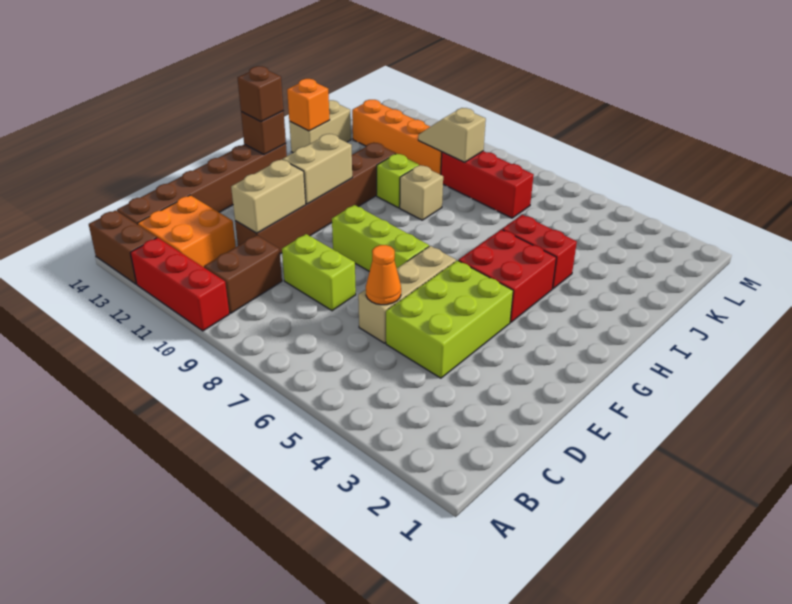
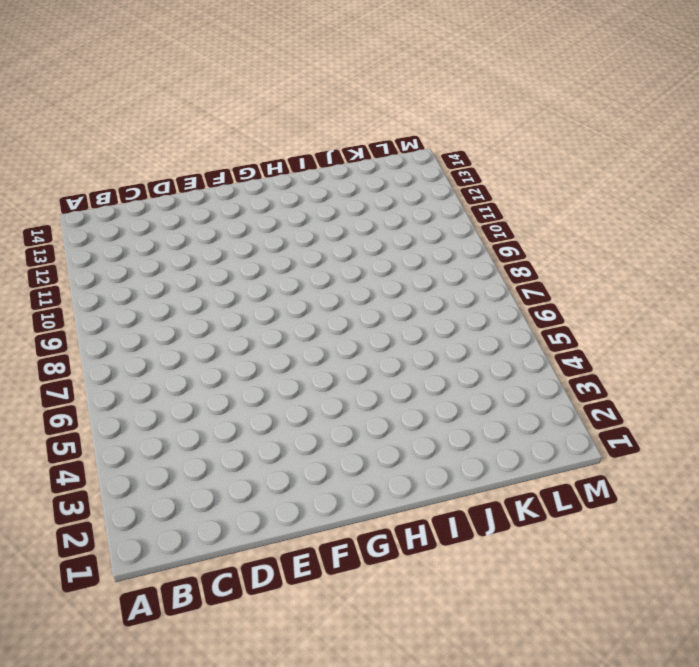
none -> red 1x3 brick [130,238,229,331]
none -> brown 1x2 brick [89,210,157,284]
none -> brown 1x2 brick [204,235,282,313]

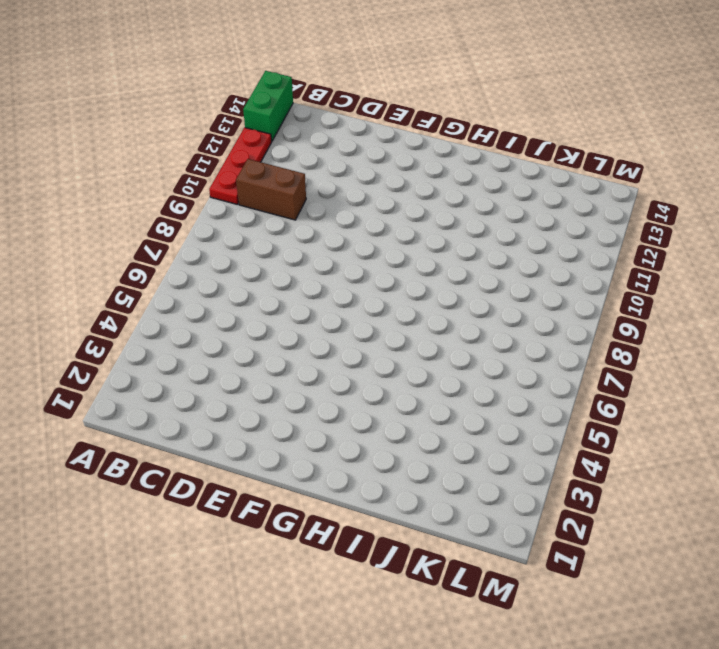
red 1x3 plate [209,128,272,204] -> red 1x3 brick [130,238,229,331]
green 1x2 brick [243,71,293,141] -> brown 1x2 brick [89,210,157,284]
none -> orange 2x2 brick [138,195,236,267]
none -> brown 1x6 brick [117,144,287,224]
none -> lime 2x3 brick [386,260,513,378]

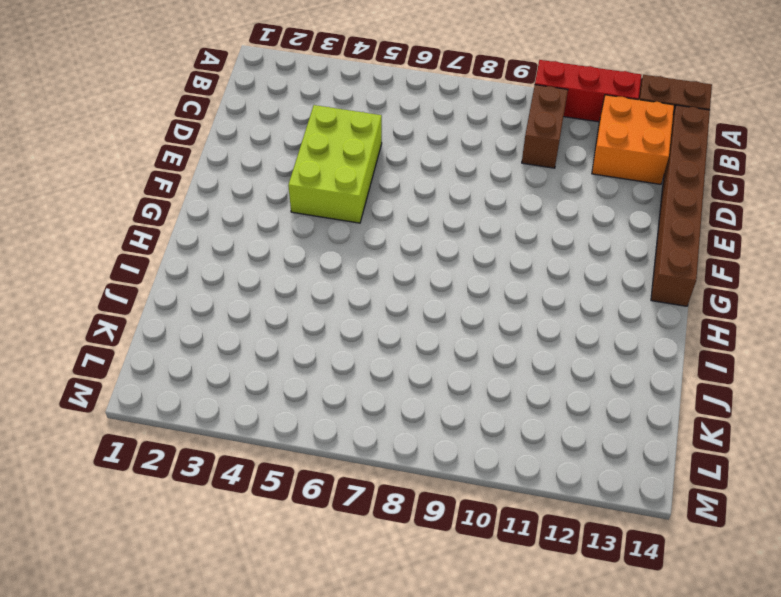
none -> tan 1x3 brick [358,246,456,343]
none -> lime 1x2 brick [282,234,356,311]
none -> brown 1x6 brick [235,143,396,254]

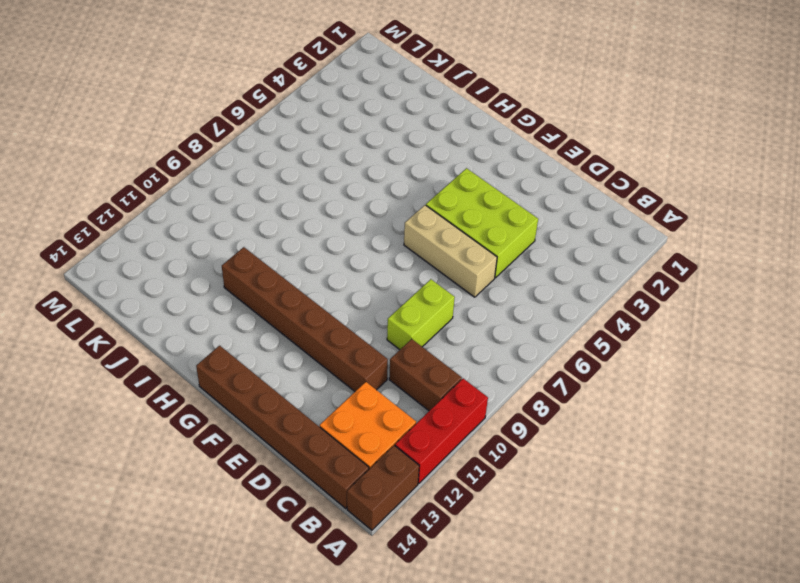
none -> lime 1x3 brick [332,205,429,271]
none -> red 2x2 brick [458,229,556,322]
none -> red 1x2 brick [502,215,577,289]

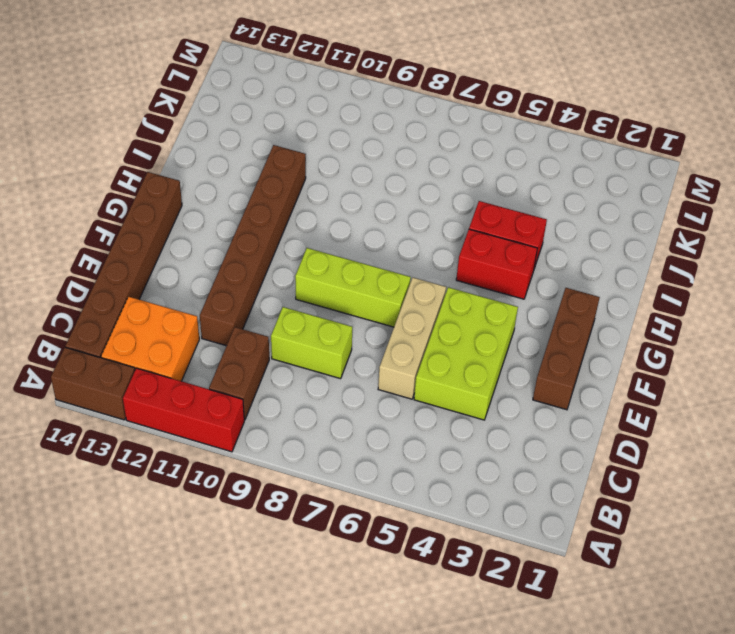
brown 1x3 brick [533,288,600,410] -> none
red 1x2 brick [456,229,537,299] -> red 2x2 brick [458,229,556,322]
none -> tan 1x1 brick [400,165,443,220]
none -> lime 1x1 brick [377,154,419,208]
none -> tan 1x2 brick [289,100,351,153]

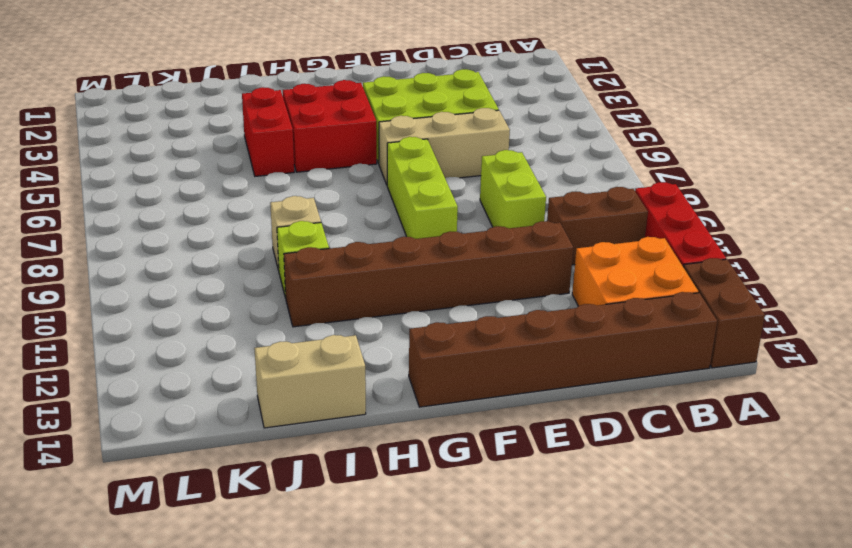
none -> red 1x3 brick [441,151,534,218]
none -> orange 1x4 brick [352,100,442,175]
none -> orange 1x1 cone [366,245,401,305]

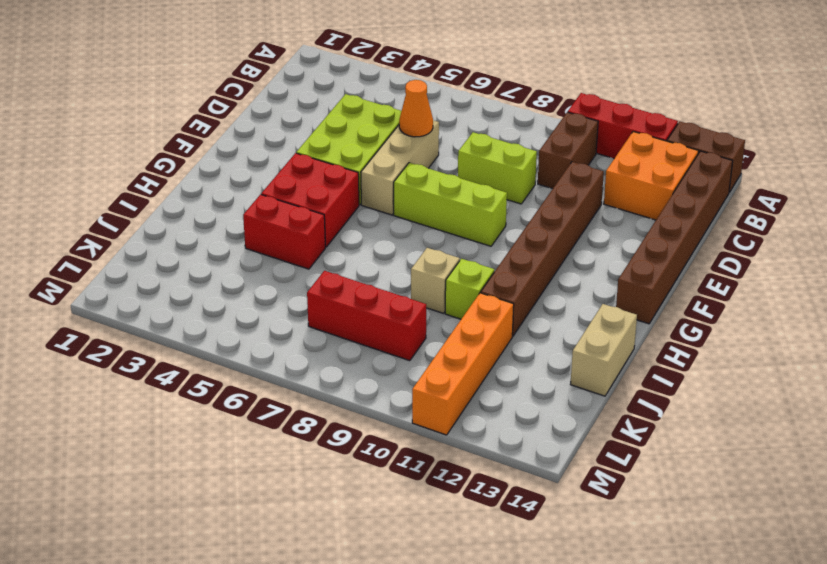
orange 1x4 brick [412,293,514,435] -> orange 1x4 brick turned to [352,100,442,175]
none -> tan 1x2 brick [231,159,306,233]
none -> tan 1x2 brick [283,134,352,204]
none -> brown 1x1 brick [241,111,286,154]

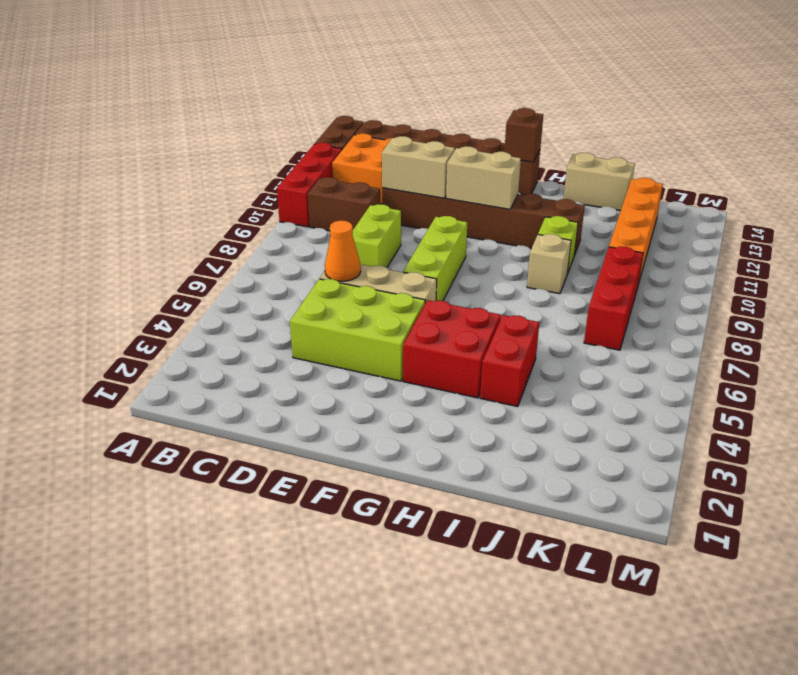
none -> orange 1x1 brick [287,79,330,131]
none -> tan 1x2 slope [418,108,486,162]
none -> brown 1x1 brick [238,66,284,122]

